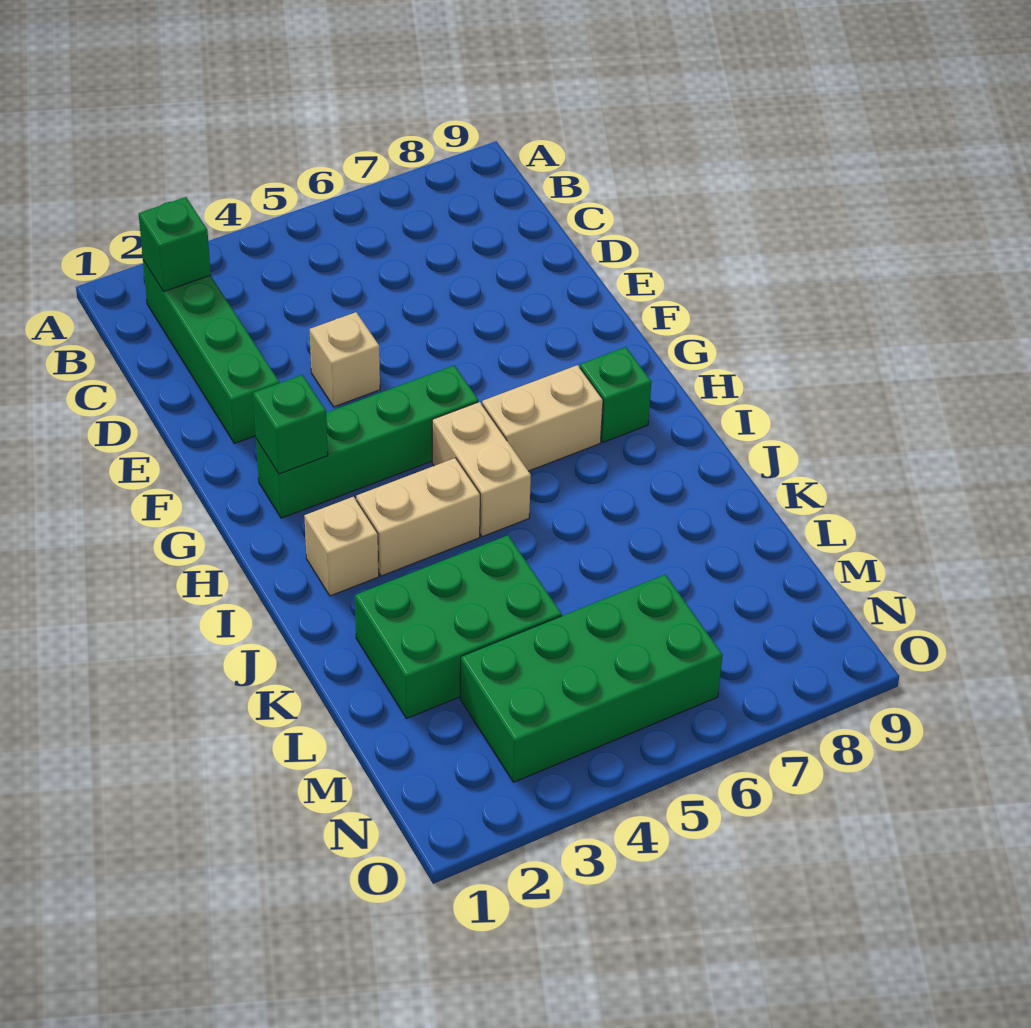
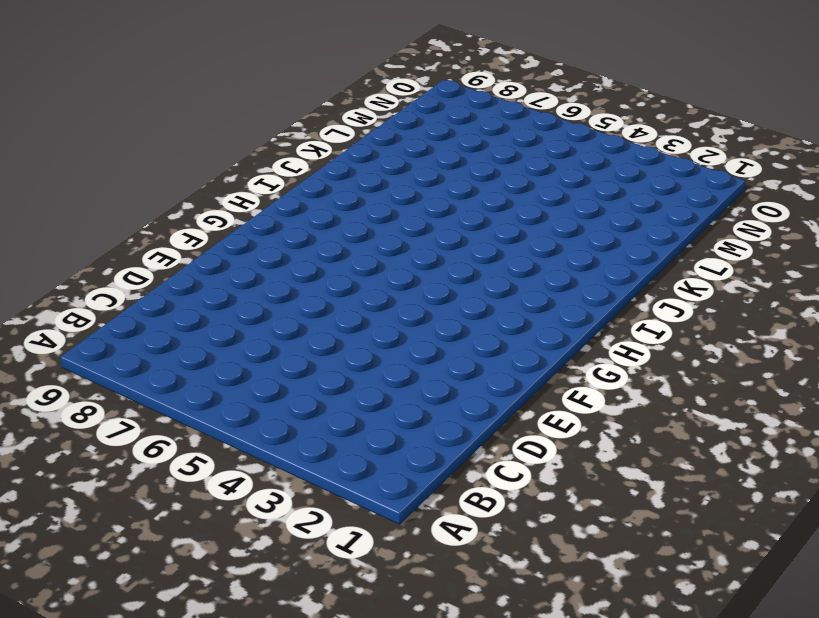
none -> green 1x4 brick [143,260,280,444]
none -> tan 1x1 brick [310,312,380,407]
none -> green 1x4 brick [256,365,479,518]

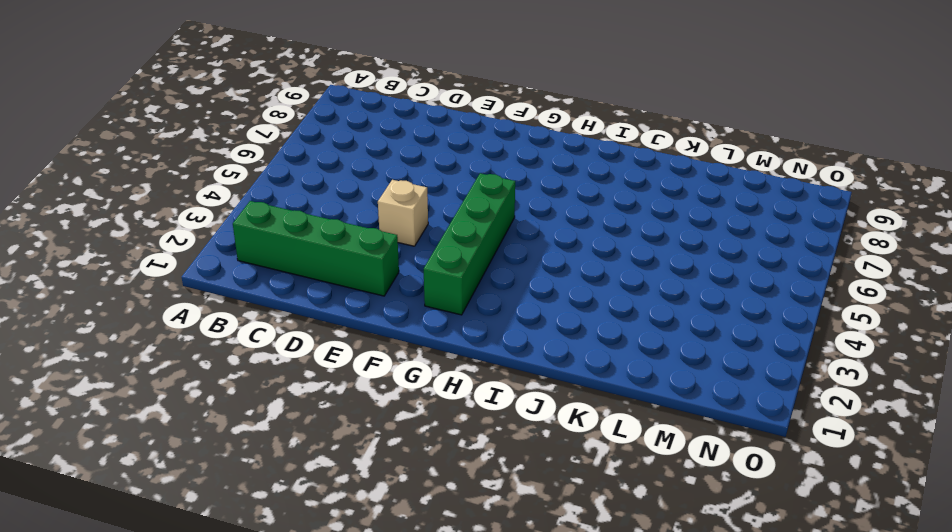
none -> tan 1x2 brick [432,402,531,537]
none -> tan 1x2 brick [482,365,603,471]
none -> green 1x1 brick [580,347,652,442]

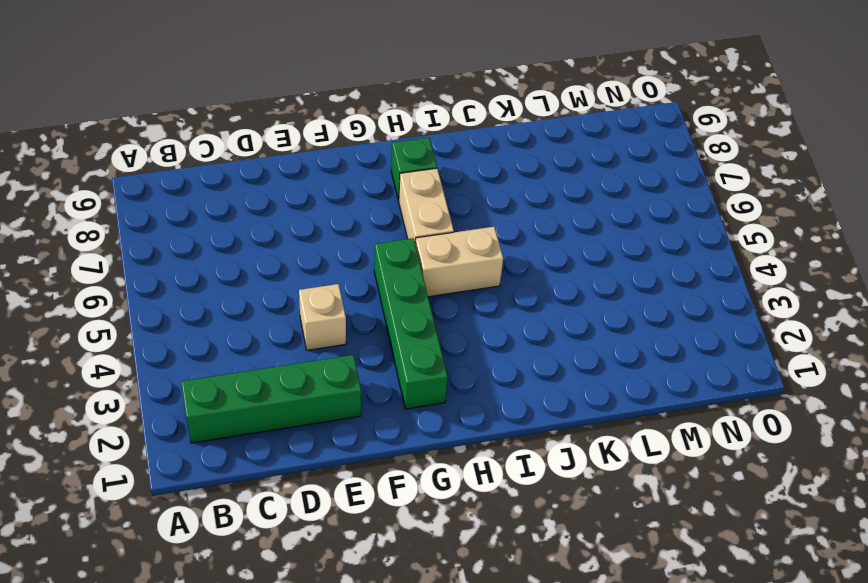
none -> tan 1x1 brick [304,497,379,596]
none -> tan 1x2 brick [356,458,480,576]
none -> green 2x3 brick [355,535,562,719]

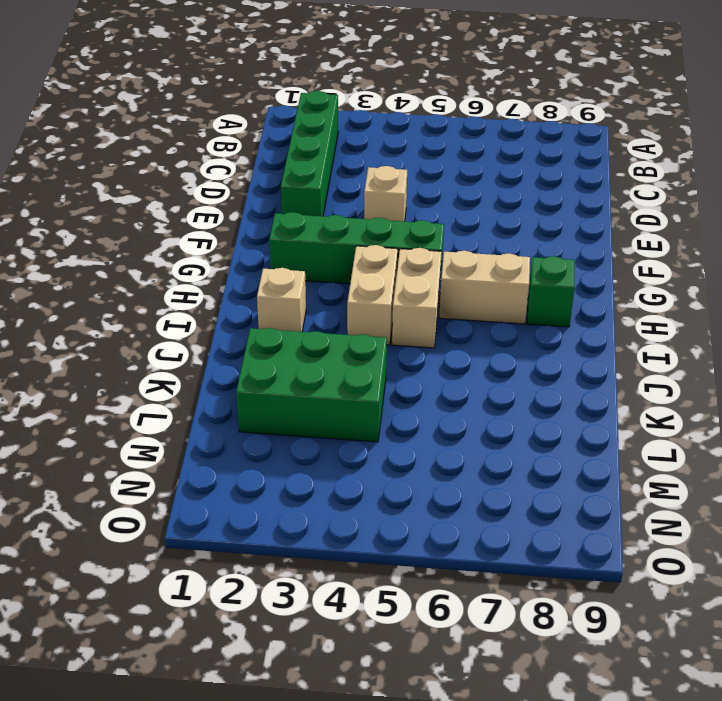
tan 1x2 brick [347,245,398,345] -> tan 1x2 brick turned to [356,458,480,576]
none -> green 2x4 brick [460,575,723,782]
none -> green 1x1 brick [139,197,211,292]
none -> green 1x1 brick [253,375,328,474]

